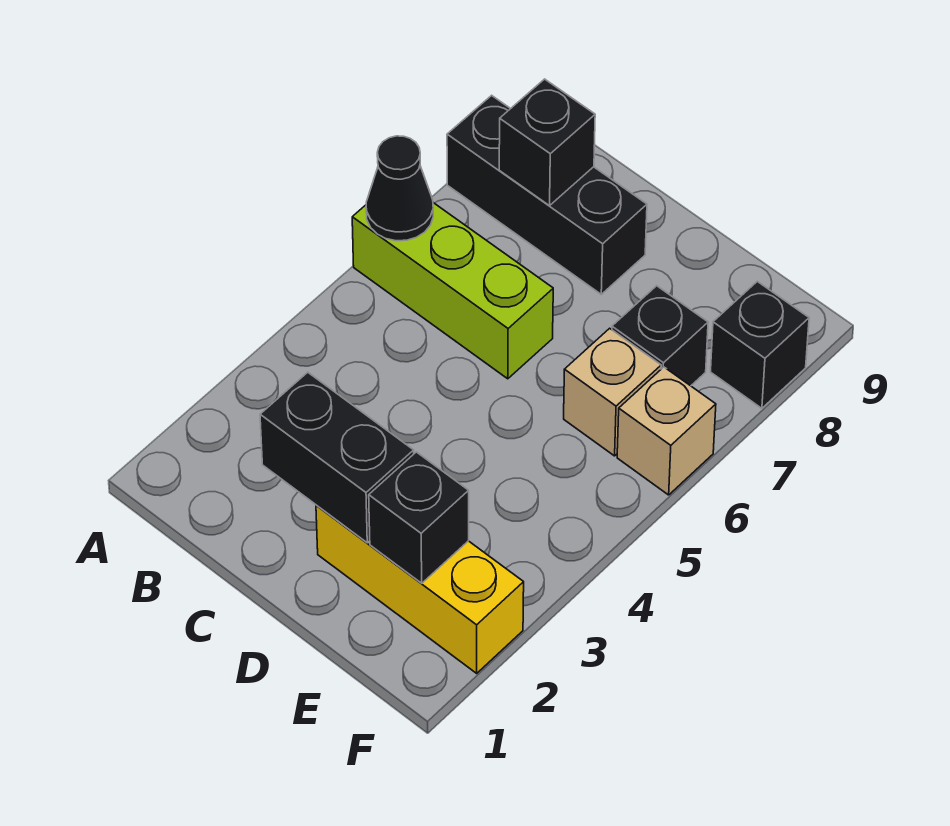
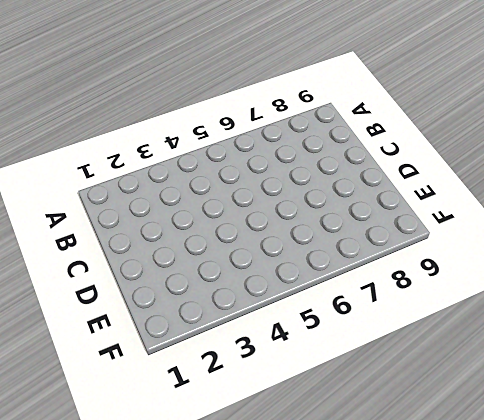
none -> lime 1x3 brick [352,203,553,379]
none -> black 1x3 brick [447,95,647,294]

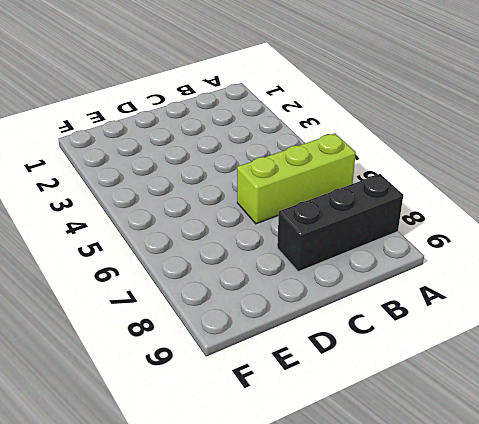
none -> yellow 1x3 brick [316,505,524,673]
none -> tan 1x1 brick [564,328,661,456]

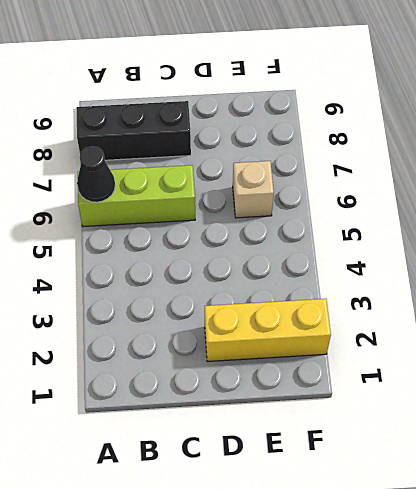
none -> black 1x1 brick [612,286,708,386]
none -> tan 1x1 brick [617,367,716,495]

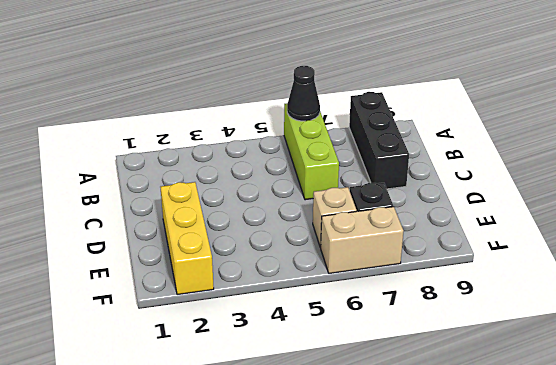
tan 1x2 brick [320,207,403,273] -> tan 1x1 brick [617,367,716,495]
none -> black 1x1 brick [711,281,809,408]
none -> black 1x1 brick [499,79,595,206]

